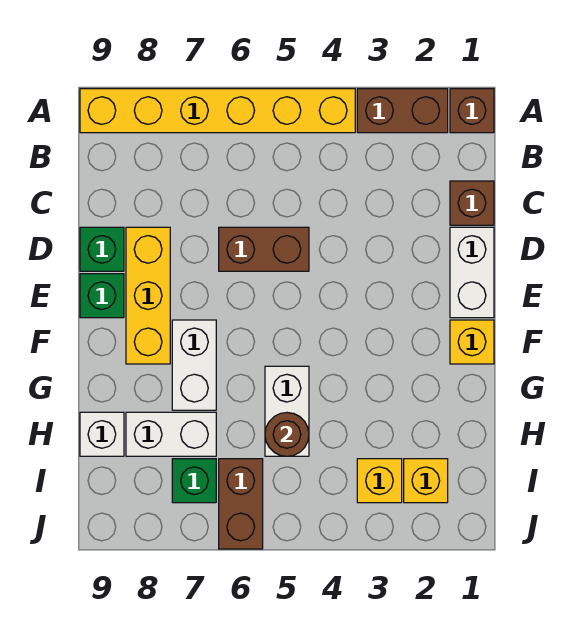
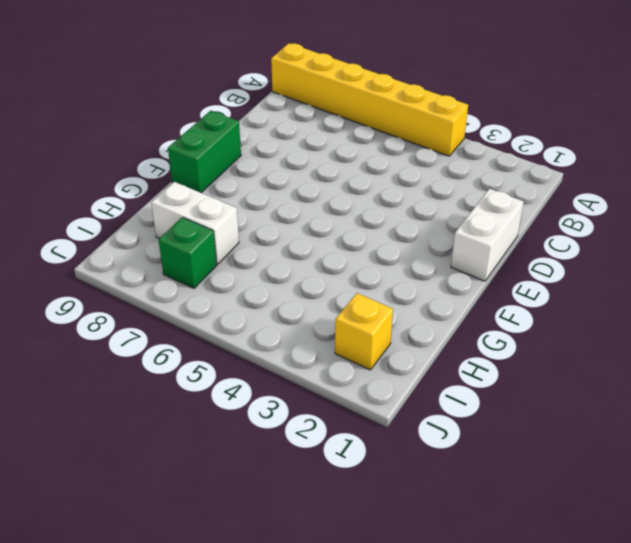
green 1x2 brick [168,111,241,193] -> green 1x1 brick [80,274,124,318]
none -> brown 1x1 brick [450,89,494,133]
none -> brown 1x2 brick [357,89,448,133]
none -> brown 1x1 brick [450,181,494,225]

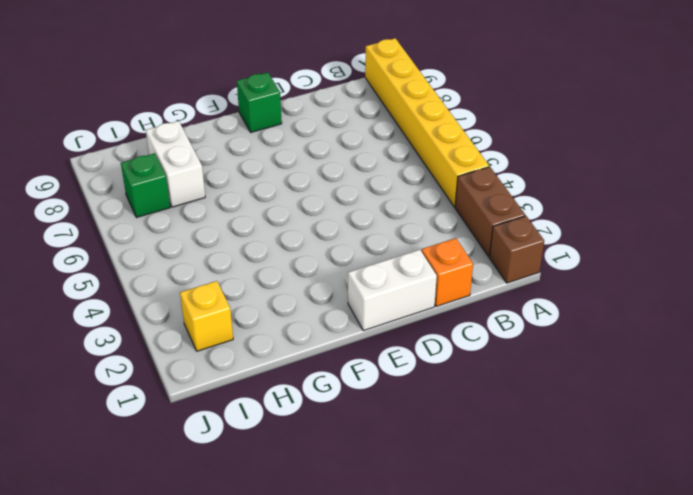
orange 1x1 brick [422,238,473,306] -> brown 1x1 brick [450,181,494,225]
none -> brown 1x2 brick [219,227,309,271]
none -> yellow 1x3 brick [126,227,170,364]
none -> green 1x1 brick [80,227,124,271]

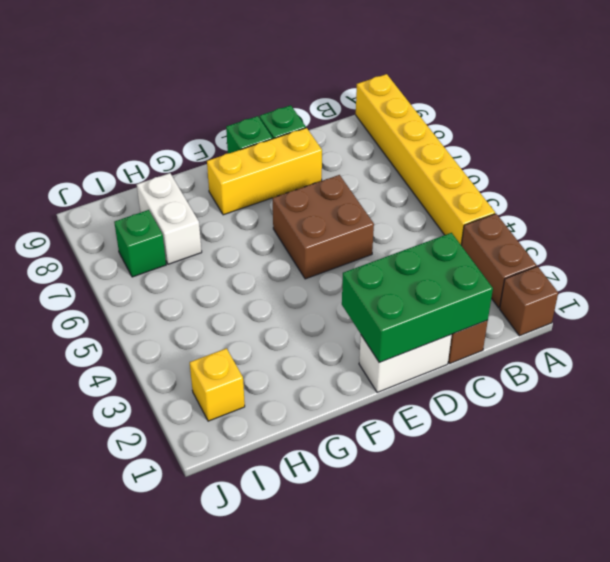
green 2x3 brick [342,233,493,362] -> none
brown 2x2 brick [272,175,374,279] -> brown 1x2 brick [219,227,309,271]
none -> yellow 1x1 brick [450,320,494,364]
none -> white 1x2 brick [172,320,216,410]
none -> white 1x2 brick [265,366,309,456]

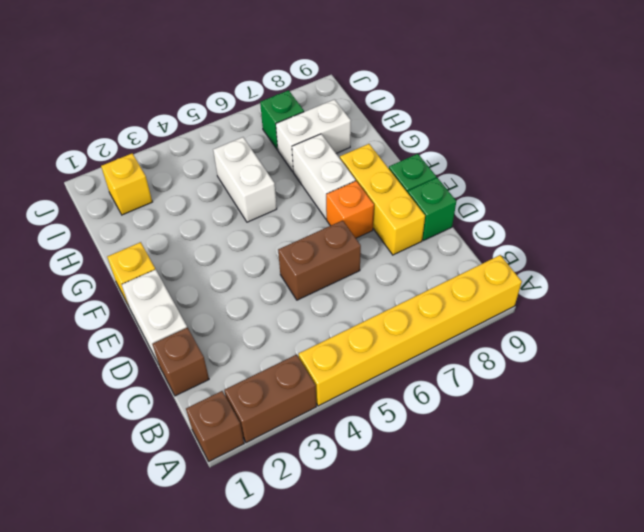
orange 1x1 brick [326,181,374,238] -> none
none -> white 1x1 brick [80,412,124,456]
none -> yellow 1x1 brick [357,459,402,503]
none -> brown 1x2 brick [219,459,263,549]

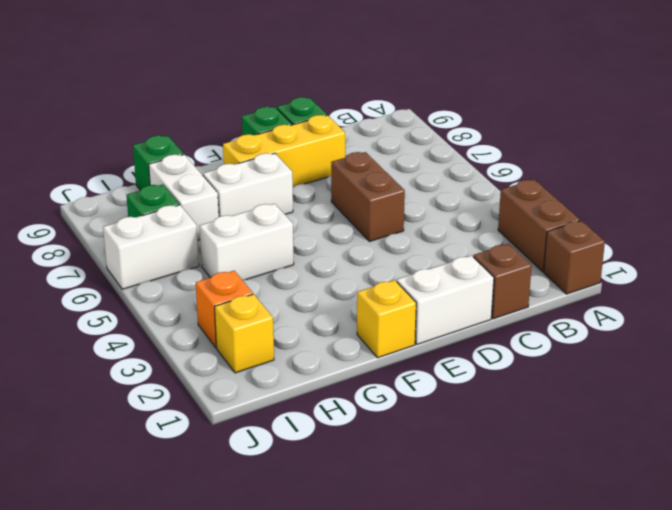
green 1x1 brick [133,136,184,190] -> white 1x1 brick [80,412,124,456]
orange 1x1 brick [196,271,253,348] -> yellow 1x1 brick [357,459,402,503]
white 1x2 brick [103,205,199,289] -> brown 1x2 brick [219,459,263,549]
none -> yellow 1x6 brick [80,89,355,133]
none -> brown 1x1 round brick [265,413,309,456]

